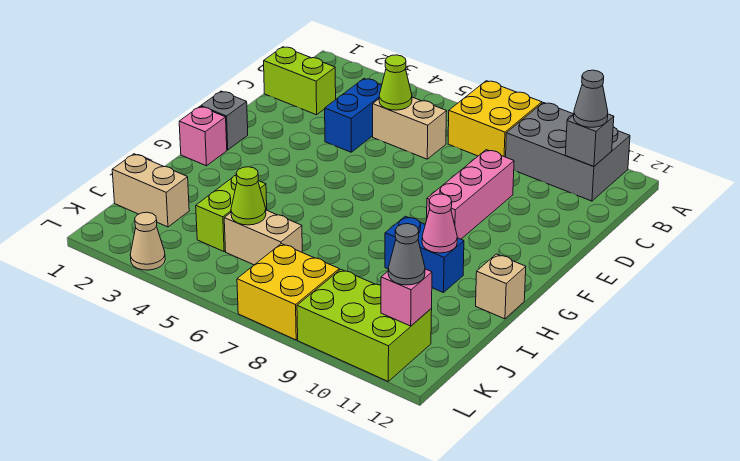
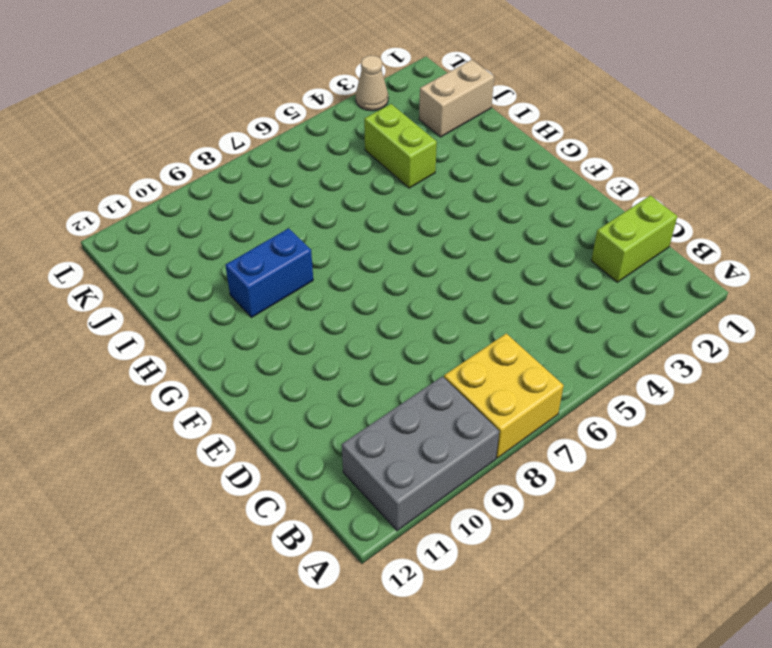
none -> blue 1x2 brick [325,79,382,152]
none -> tan 1x2 brick [373,97,447,159]
none -> pink 1x3 brick [427,150,514,239]

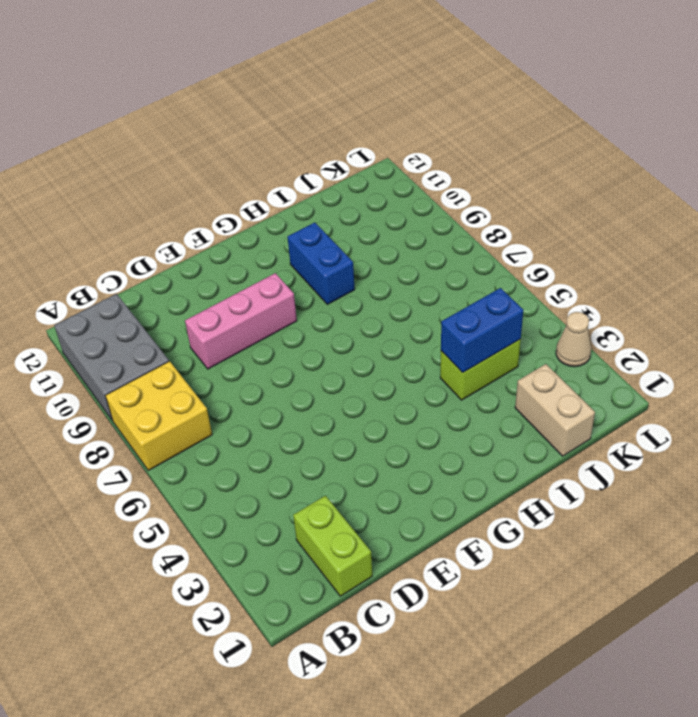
blue 1x2 brick [441,288,523,373] -> blue 1x2 brick moved to [325,79,382,152]
none -> tan 1x2 brick [373,97,447,159]
none -> grey 1x1 brick [201,91,248,150]
none -> pink 1x1 brick [179,107,227,166]

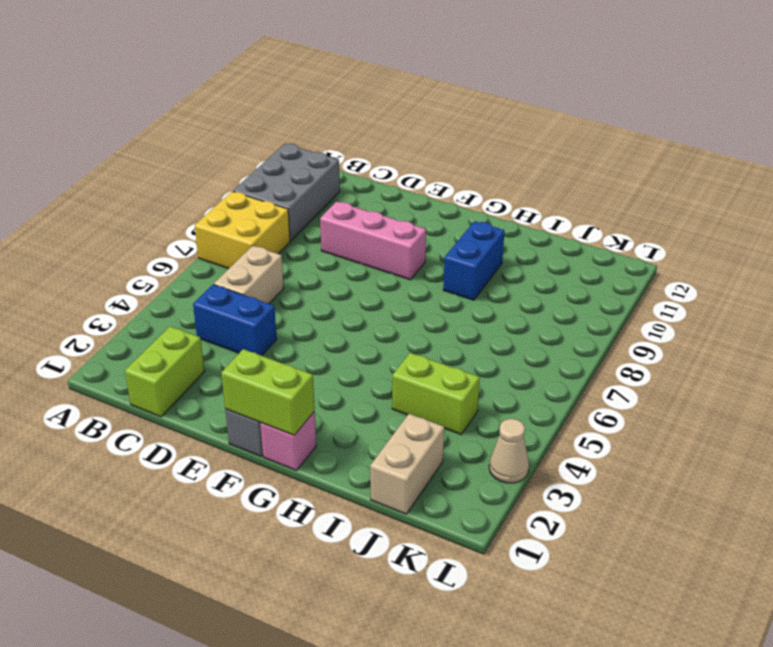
lime 1x2 brick [221,349,315,435] -> none
none -> tan 1x1 brick [476,254,526,319]
none -> tan 1x2 brick [224,210,302,265]
none -> yellow 2x2 brick [237,244,339,340]

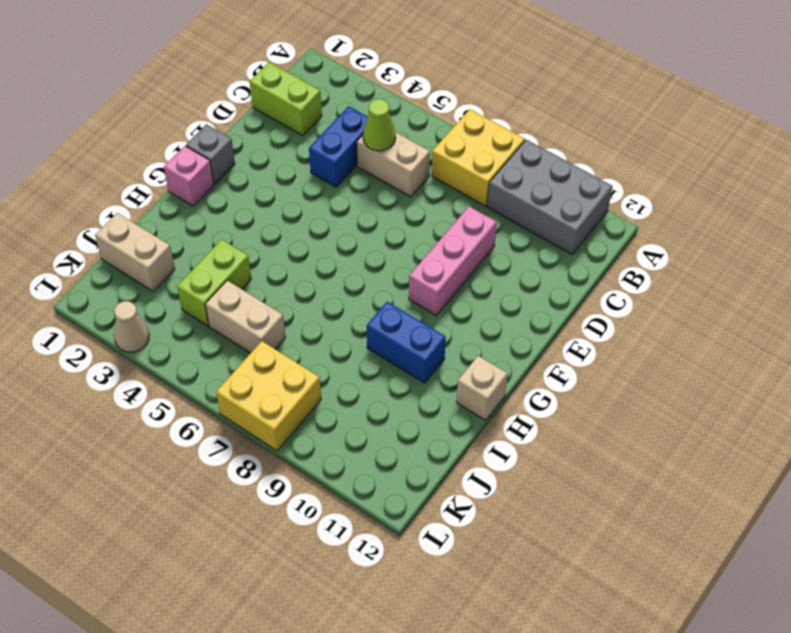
none -> lime 2x3 brick [297,270,432,381]
none -> grey 1x1 brick [565,114,614,167]
none -> pink 1x1 cone [422,194,457,253]

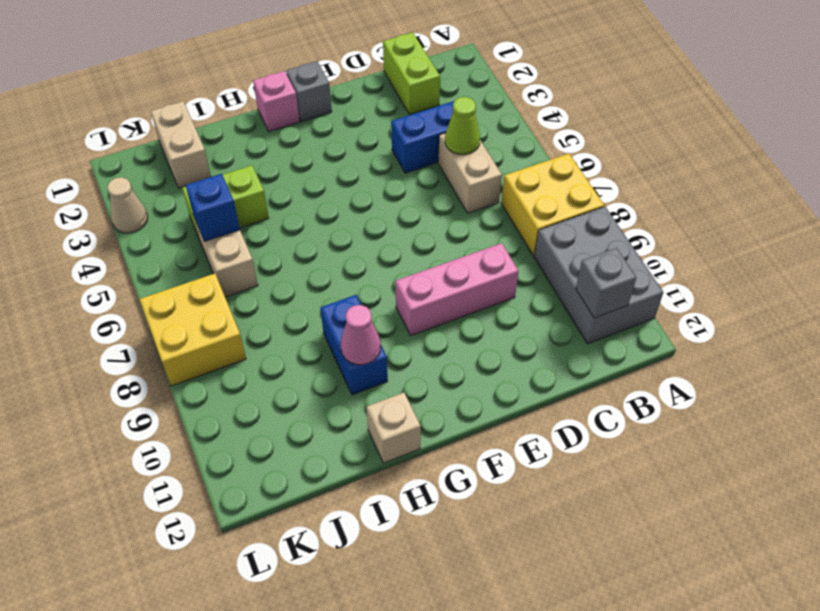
blue 1x1 brick [186,174,240,241] -> lime 1x1 cone [231,167,266,225]
none -> lime 2x3 brick [297,270,432,381]
none -> pink 1x1 brick [381,269,432,326]
none -> grey 1x1 cone [574,70,608,127]

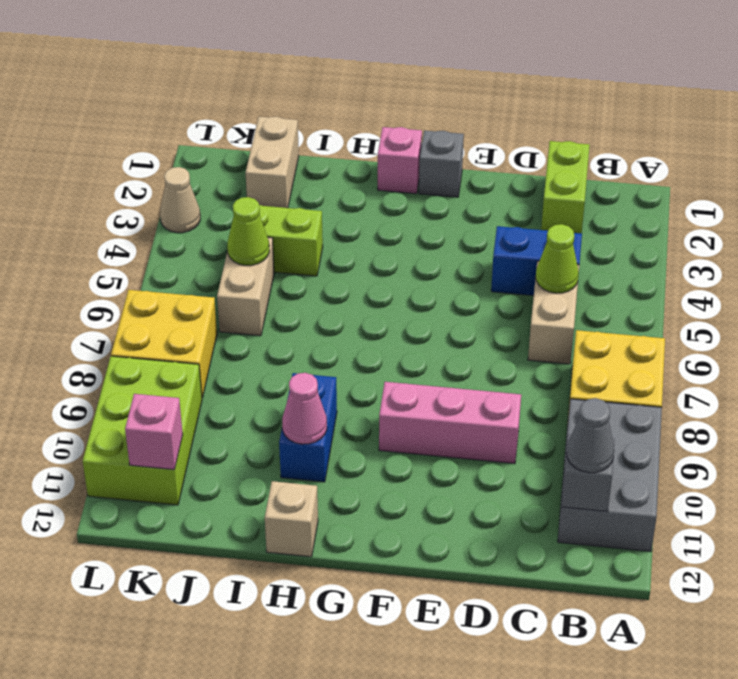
none -> grey 1x1 cone [388,224,425,285]

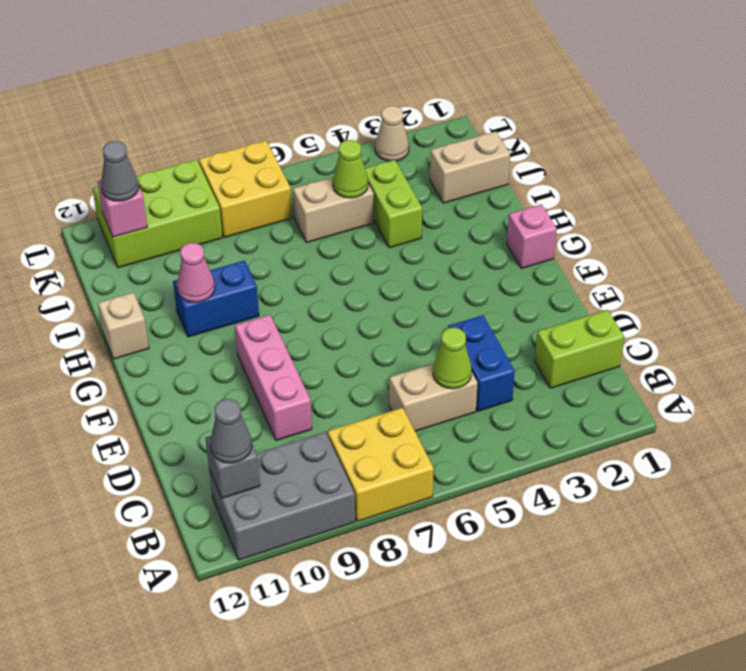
none -> grey 1x1 brick [201,91,248,150]

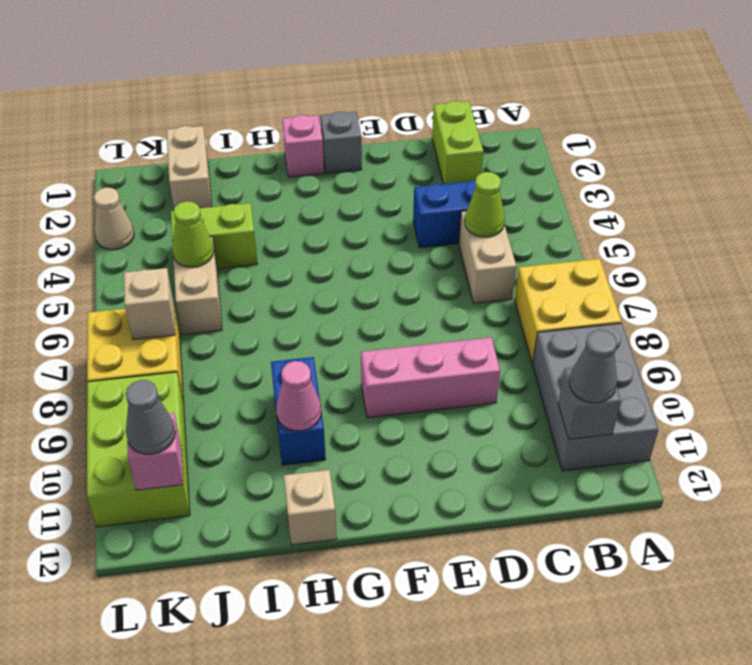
tan 1x1 brick [124,268,175,340] -> none

